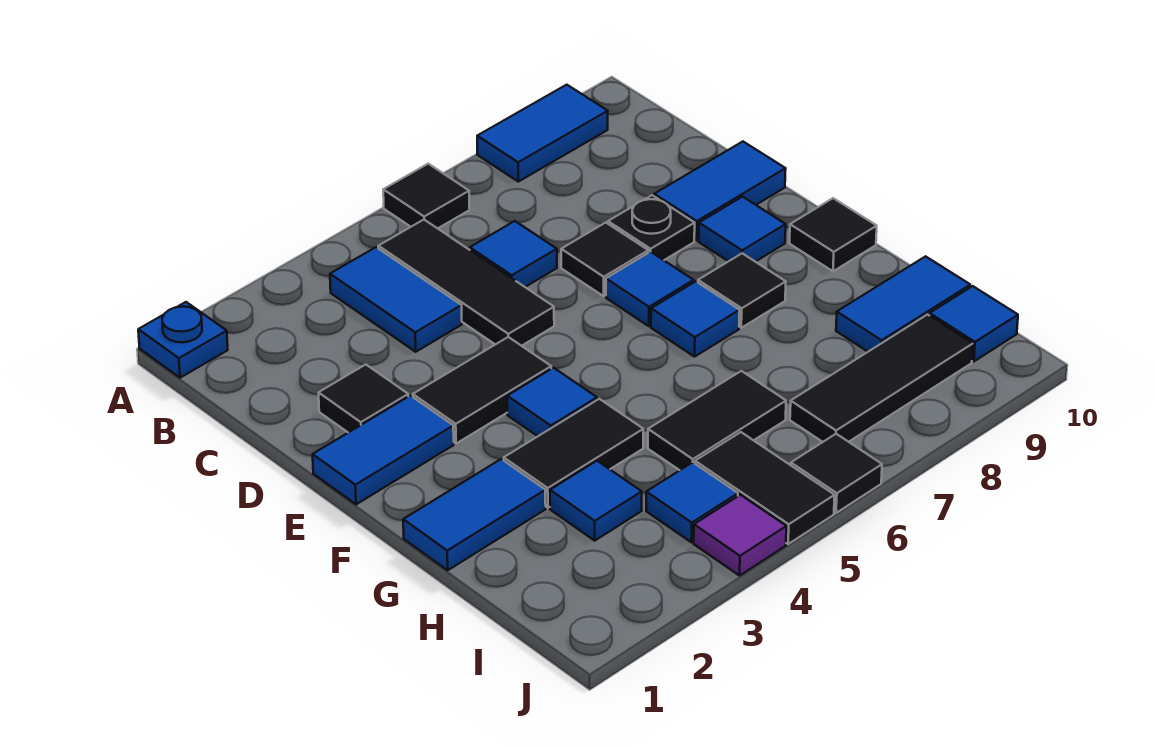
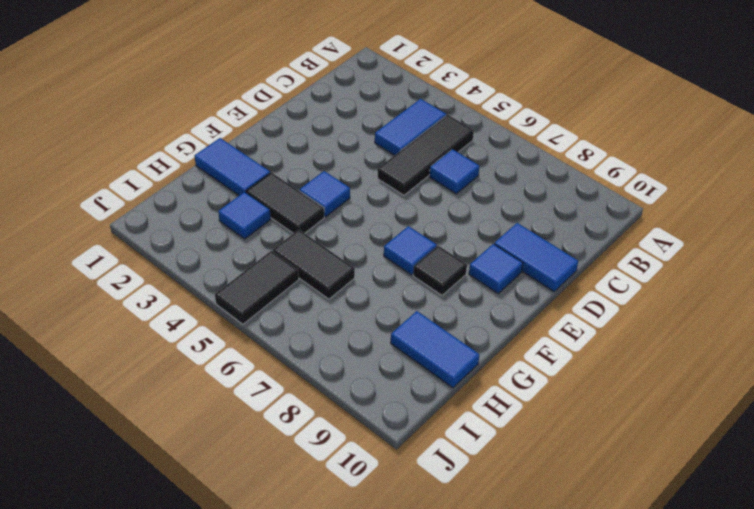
none -> blue 1x1 plate [138,302,228,378]
none -> black 1x1 tile [383,164,470,228]
none -> blue 1x2 tile [477,85,608,182]

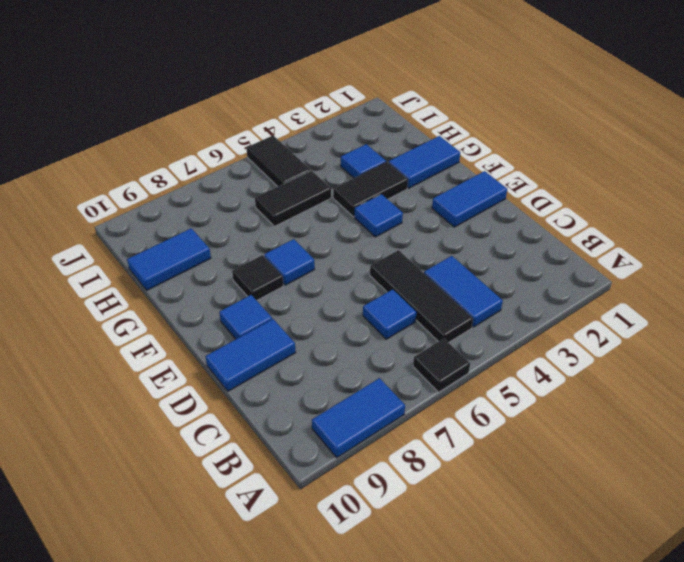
none -> blue 1x1 plate [138,302,228,378]
none -> black 1x1 tile [319,365,408,433]
none -> black 1x1 tile [561,223,648,296]

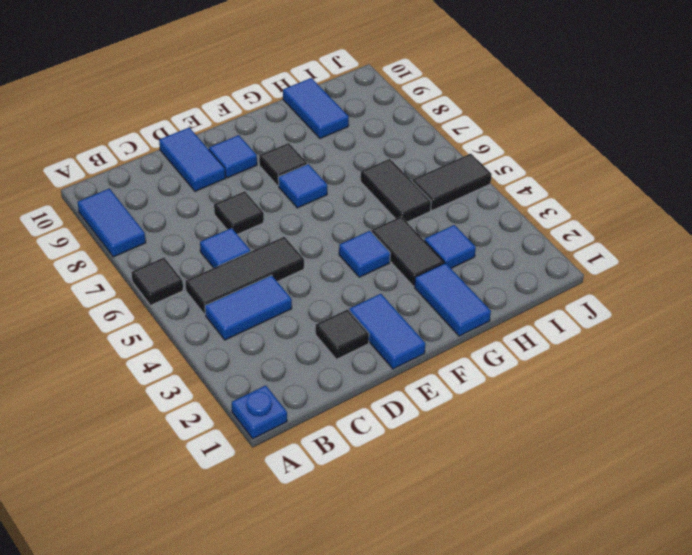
none -> black 1x1 plate [608,195,695,260]
none -> black 1x2 tile [413,337,552,444]
none -> blue 1x1 tile [606,252,694,326]

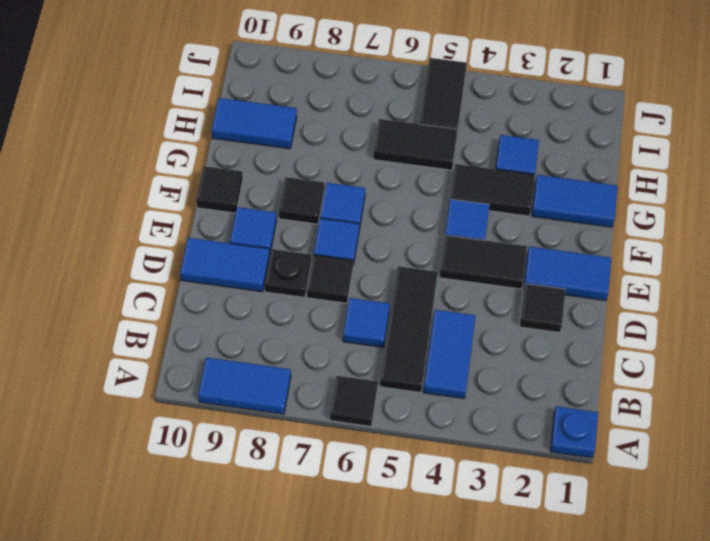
none -> blue 1x1 tile [646,462,738,542]
none -> black 1x3 tile [790,315,973,442]
none -> blue 1x1 tile [930,286,1018,361]

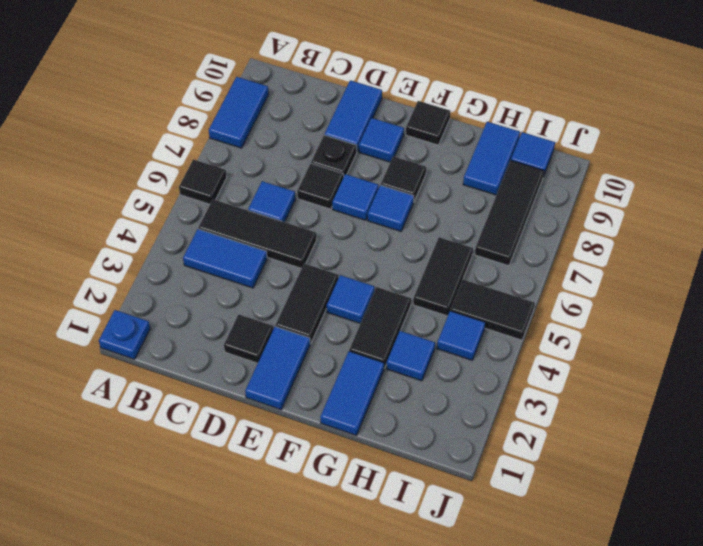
none -> purple 1x1 tile [694,495,786,576]
none -> black 1x1 tile [791,434,882,513]

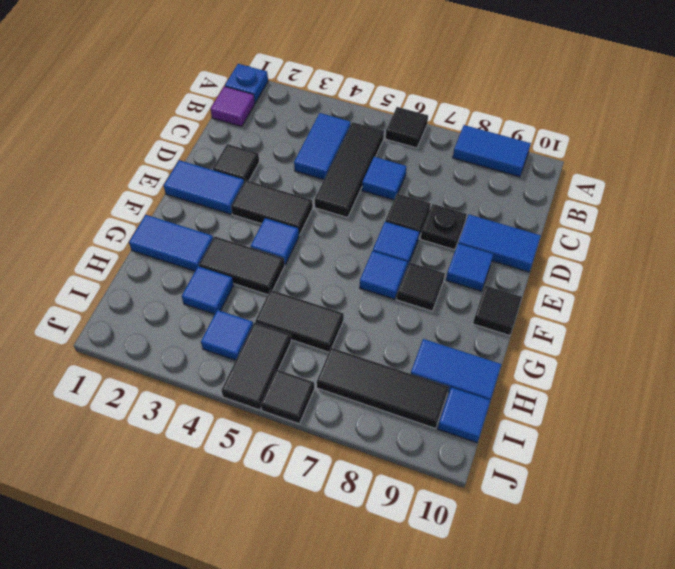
purple 1x1 tile [210,86,255,127] -> purple 1x1 tile moved to [694,495,786,576]

